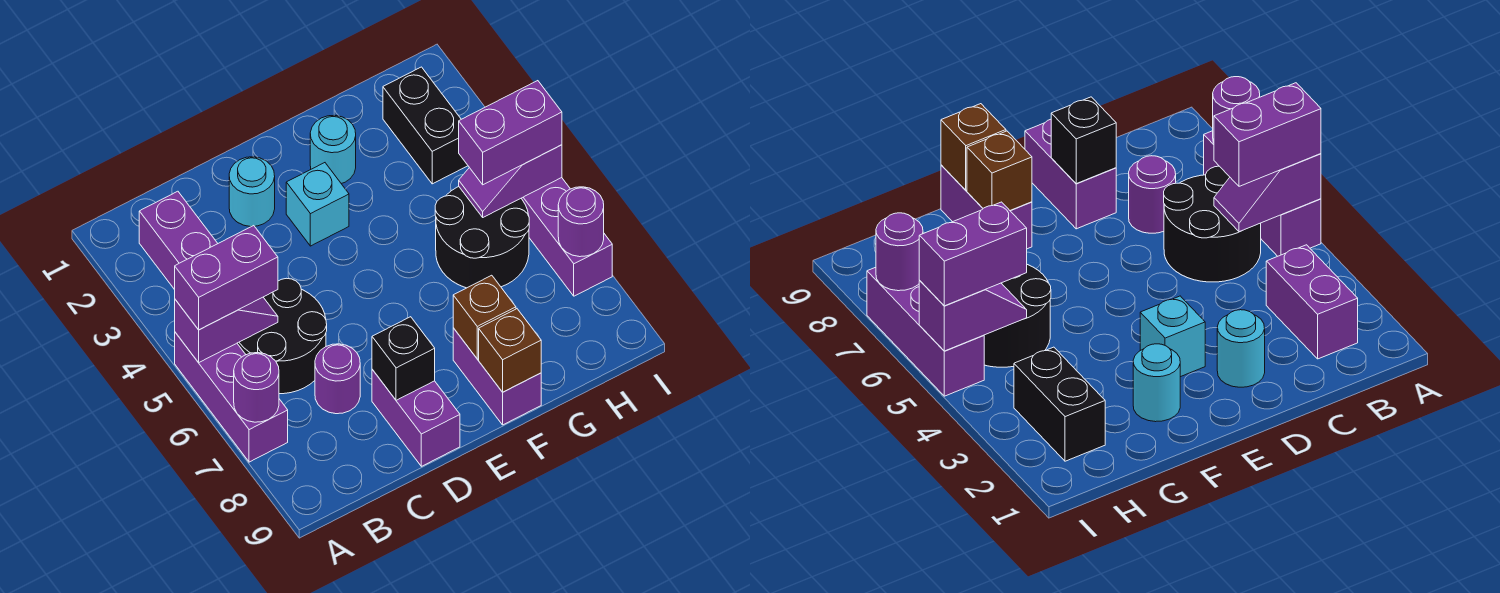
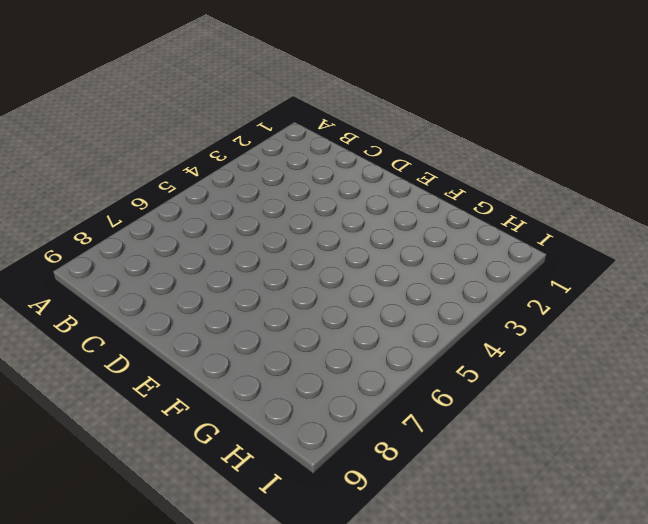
none -> purple 1x3 brick [175,332,288,462]
none -> purple 1x2 brick [139,191,218,290]
none -> black 2x2 round brick [237,278,327,394]

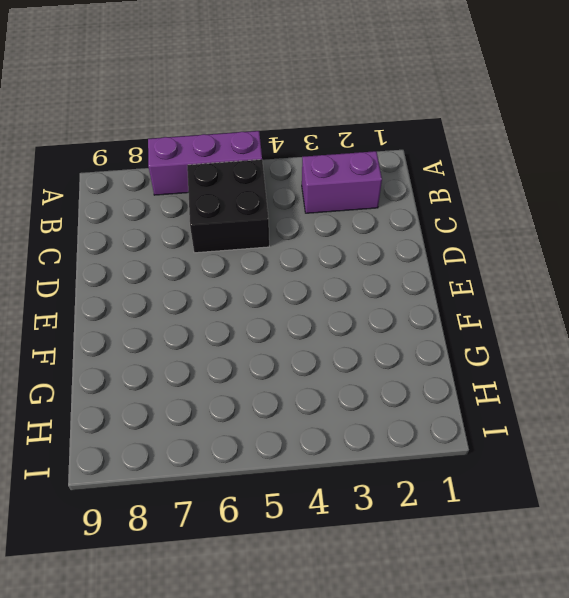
black 2x2 brick [187,160,269,253] -> black 2x2 round brick [237,278,327,394]
none -> purple 1x1 round brick [315,344,360,414]
none -> cyan 1x1 round brick [229,157,275,227]
none -> purple 1x2 brick [372,369,460,466]

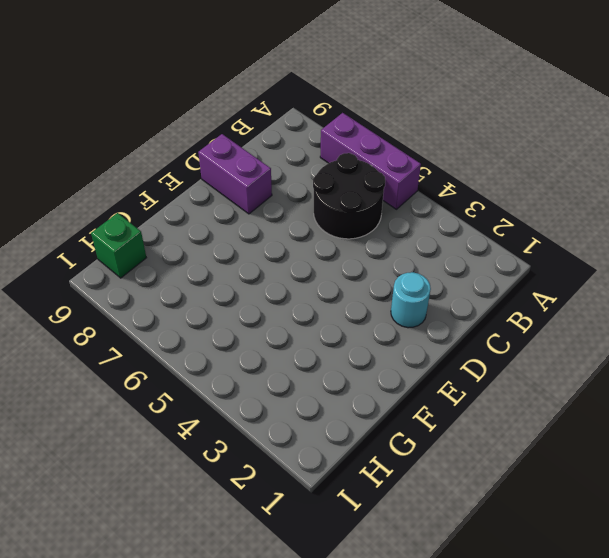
green 1x1 brick [91,213,146,278] -> none
none -> purple 1x2 brick [139,191,218,290]
none -> purple 1x1 round brick [315,344,360,414]
none -> cyan 1x1 brick [286,163,349,246]

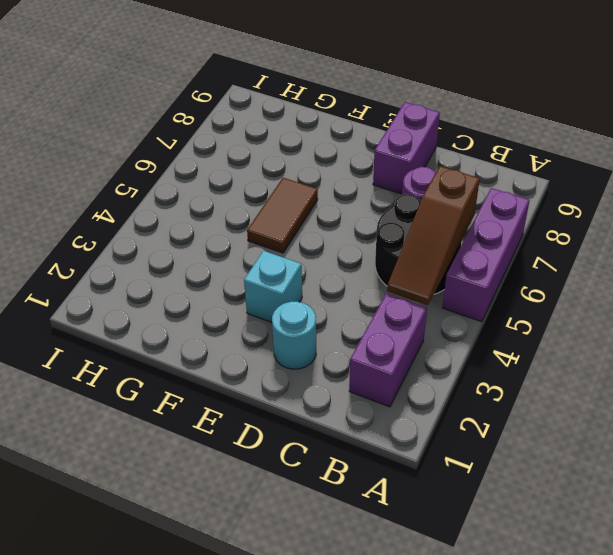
brown 1x3 slope [387,166,480,305] -> purple 1x2 slope [175,297,278,363]
brown 1x2 tile [247,178,318,253] -> none
none -> cyan 1x1 round brick [310,115,356,184]
none -> purple 1x2 brick [453,328,541,425]
none -> black 2x2 round brick [435,187,529,288]

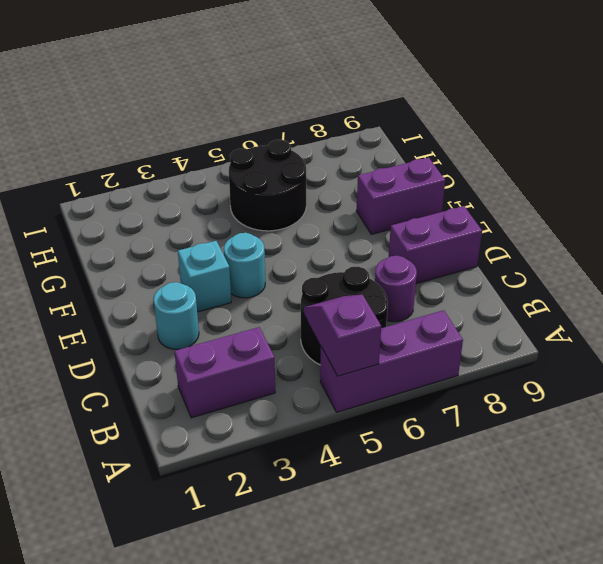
cyan 1x1 round brick [224,233,265,298] -> cyan 1x1 round brick moved to [310,115,356,184]
none -> black 1x2 brick [383,67,468,184]
none -> purple 1x3 brick [521,178,612,296]
none -> purple 1x1 round brick [234,353,279,422]

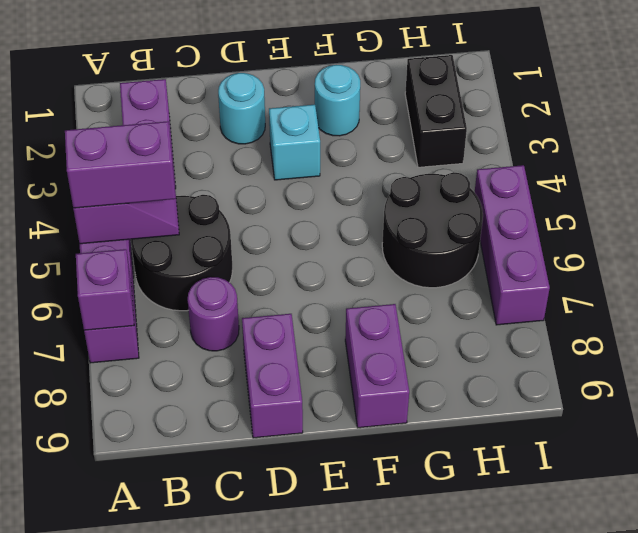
purple 1x1 brick [76,249,134,330] -> purple 1x1 round brick [234,353,279,422]
none -> black 1x1 brick [372,317,435,400]
none -> brown 1x1 brick [453,275,516,359]
none -> brown 1x1 brick [479,309,541,392]

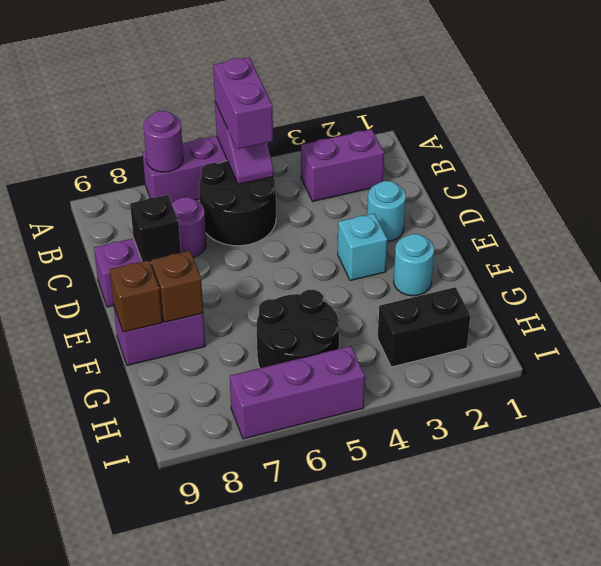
none -> purple 1x2 slope [459,145,562,217]
none -> purple 1x1 round brick [558,187,604,257]
none -> purple 1x2 brick [459,81,562,185]

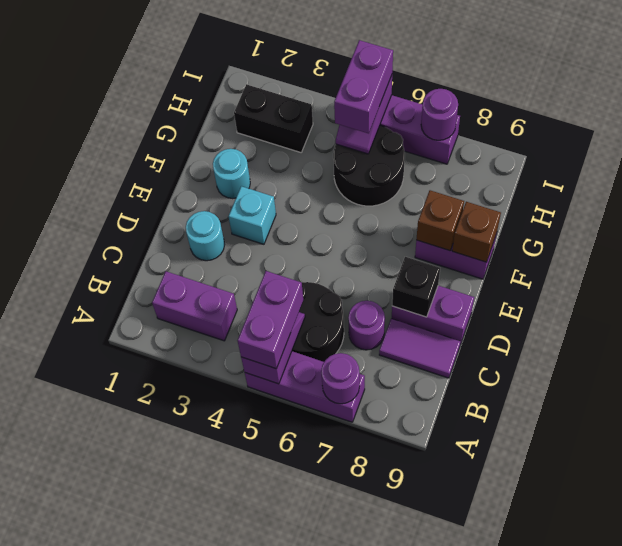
purple 1x2 tile [379,319,461,378] -> none

